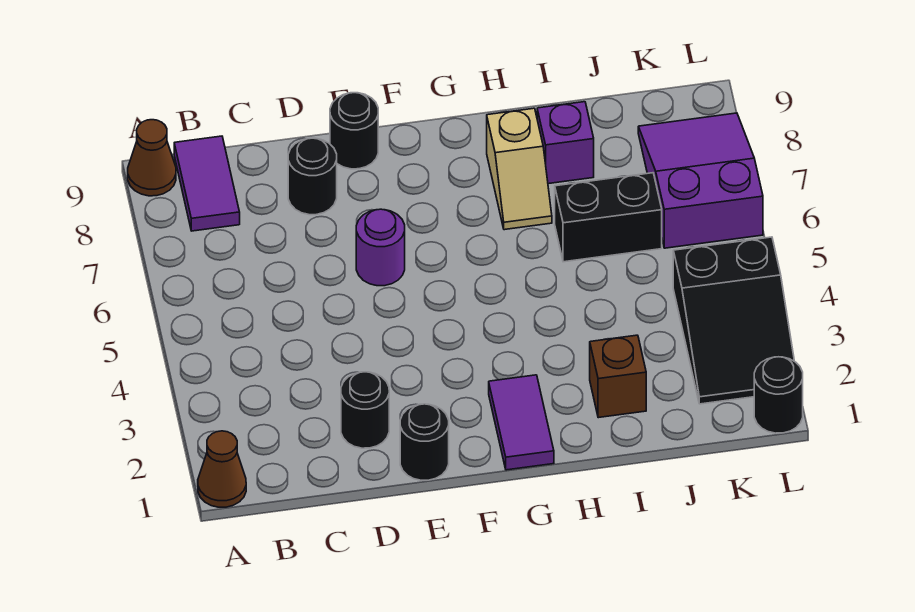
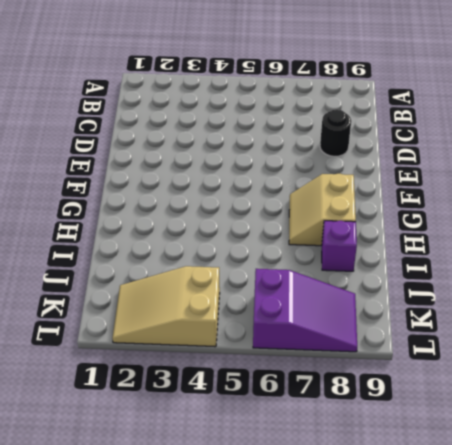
tan 2x2 slope [289,173,356,246] -> tan 1x2 slope [487,108,552,230]
tan 2x3 slope [113,266,220,347] -> black 2x3 slope [673,237,794,404]
none -> brown 1x1 cone [198,431,246,507]
none -> brown 1x1 cone [128,120,176,196]
none -> purple 1x2 tile [174,136,240,231]

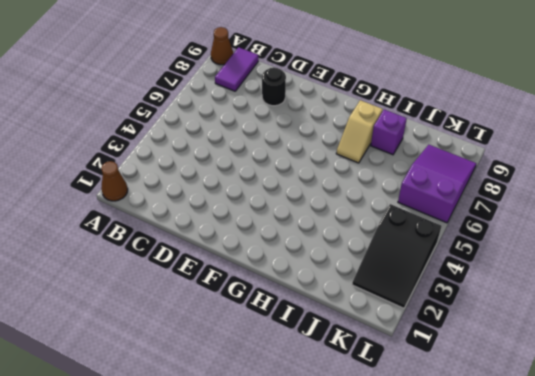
none -> black 1x1 round brick [341,372,389,448]
none -> black 1x1 round brick [400,404,449,480]
none -> purple 1x1 round brick [356,209,405,286]

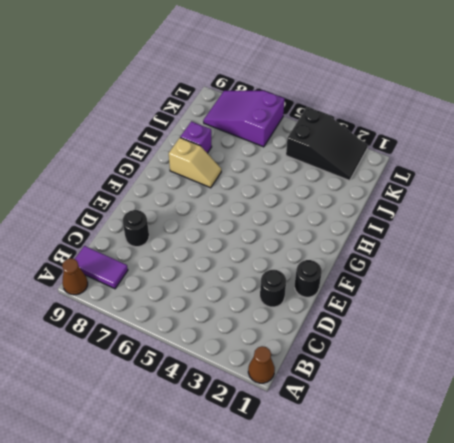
none -> purple 1x1 round brick [356,209,405,286]
none -> black 1x1 round brick [330,93,378,169]
none -> purple 1x2 tile [489,375,554,470]

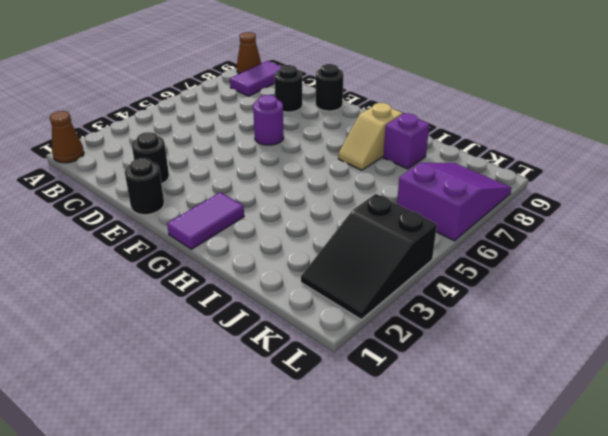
none -> brown 1x1 brick [590,335,646,418]
none -> black 1x2 brick [555,173,662,262]
none -> black 1x1 round brick [754,357,803,433]

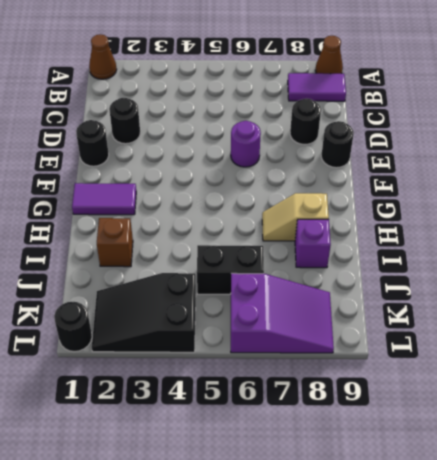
black 1x2 brick [197,245,264,294] -> black 1x2 brick turned to [555,173,662,262]

